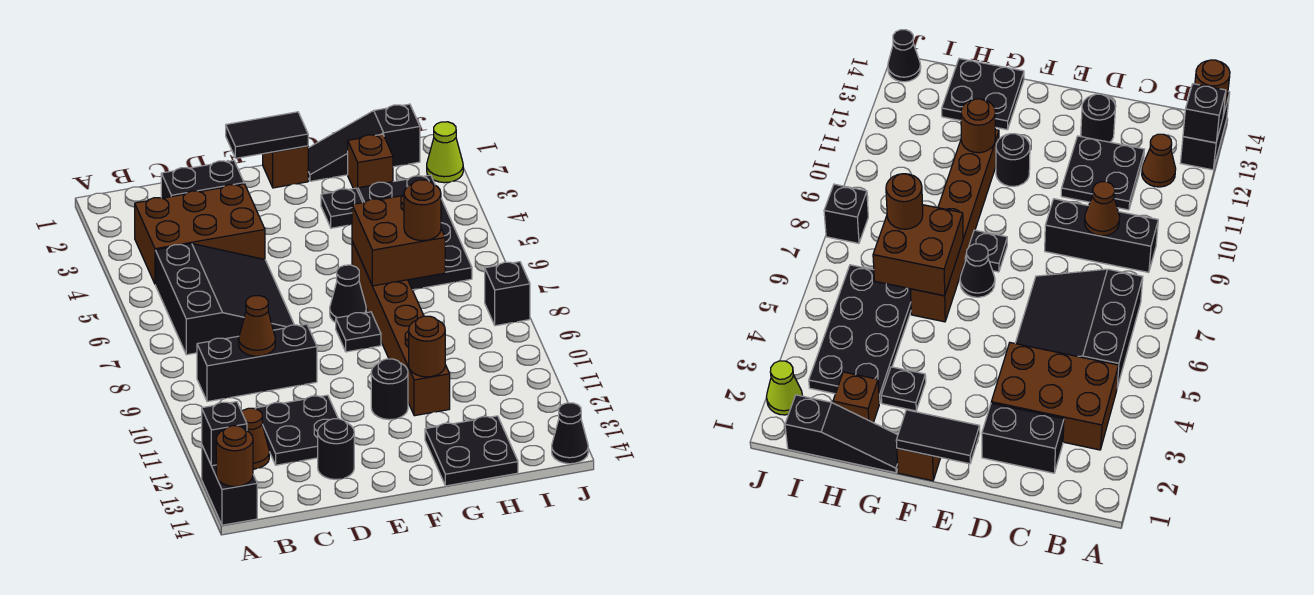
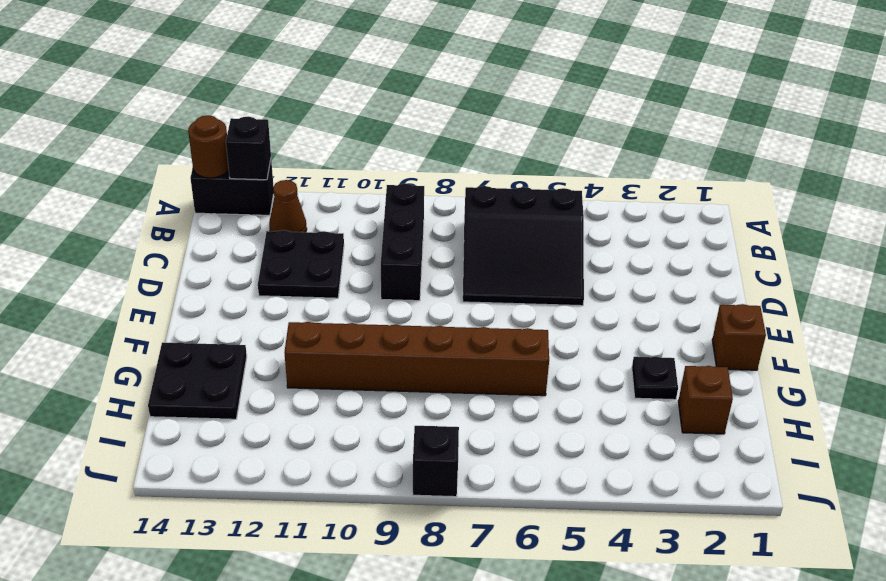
none -> brown 2x3 brick [135,184,265,284]
none -> black 1x2 brick [161,160,244,198]
none -> black 1x1 round brick [318,419,354,480]

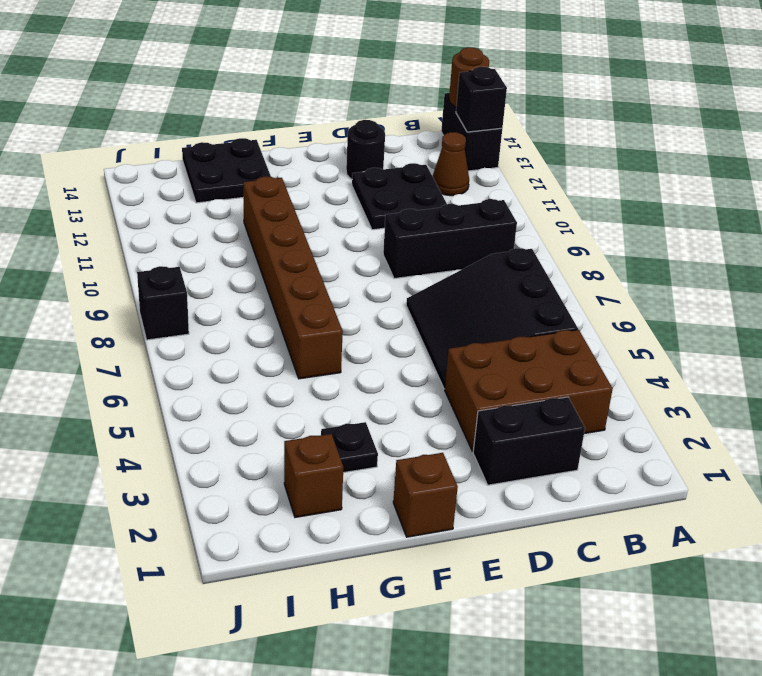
none -> black 1x1 cone [330,265,366,323]
none -> black 1x1 plate [336,312,381,352]
none -> black 1x1 round brick [371,359,408,420]

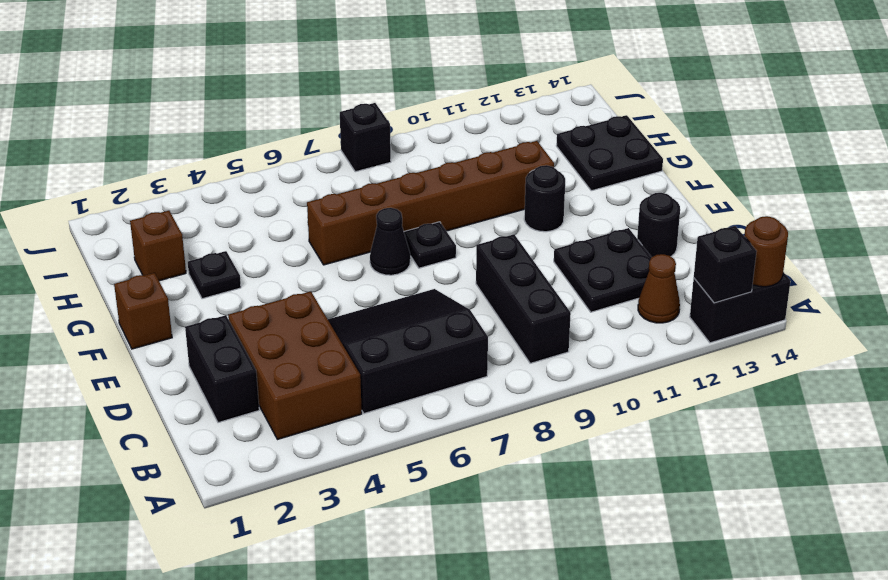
none -> black 1x3 slope [308,104,420,181]
none -> black 2x4 plate [358,175,472,290]
none -> lime 1x1 cone [427,122,463,183]

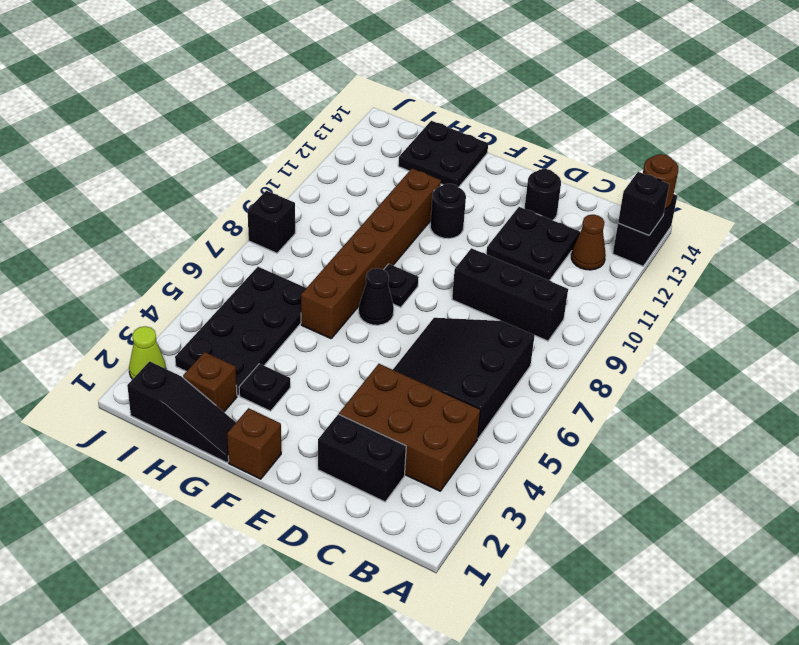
none -> black 1x1 cone [552,403,588,464]
none -> brown 1x1 cone [239,296,275,356]
none -> black 1x2 tile [226,112,308,158]

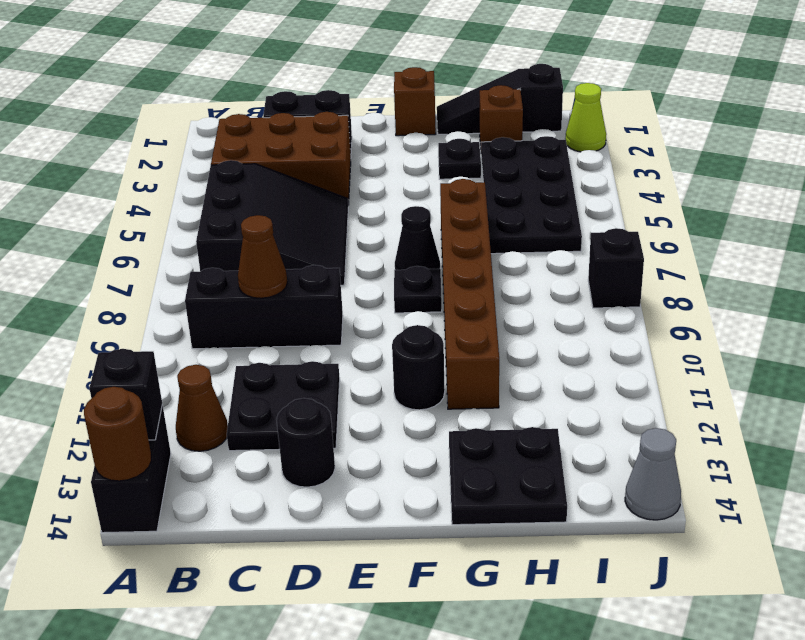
grey 1x1 cone [625,428,681,520] -> black 1x1 cone [552,403,588,464]
none -> black 1x2 tile [226,112,308,158]
none -> brown 2x2 brick [352,195,445,286]
none -> brown 1x1 round brick [409,316,445,377]

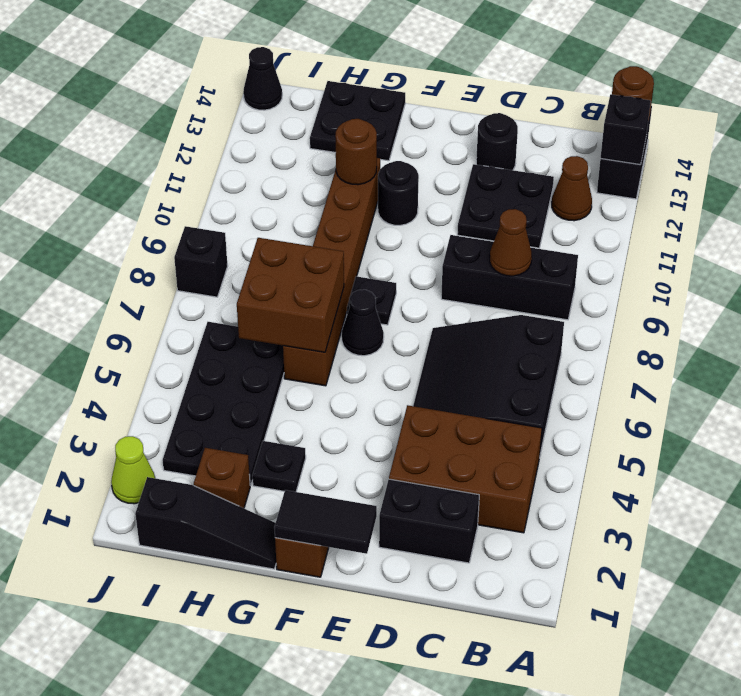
none -> brown 1x1 round brick [404,180,441,241]

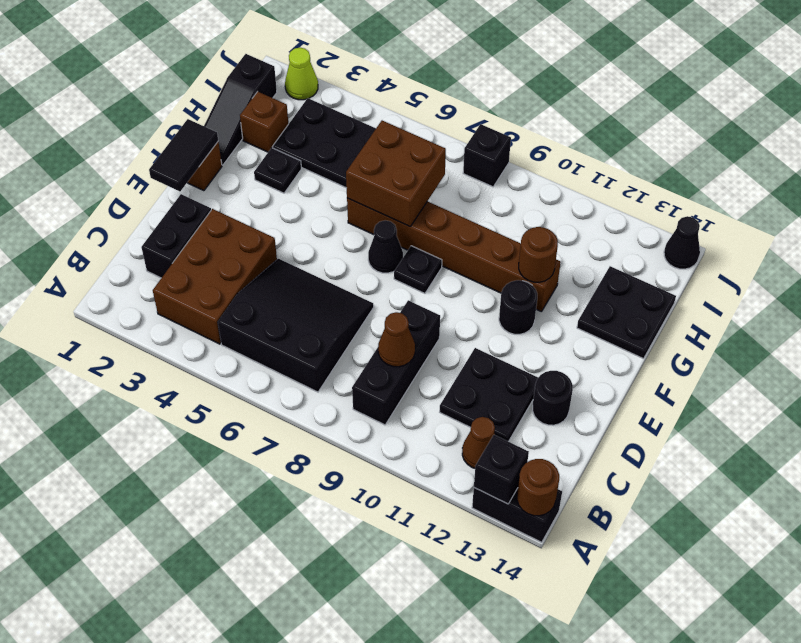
none -> brown 1x1 round brick [404,180,441,241]

